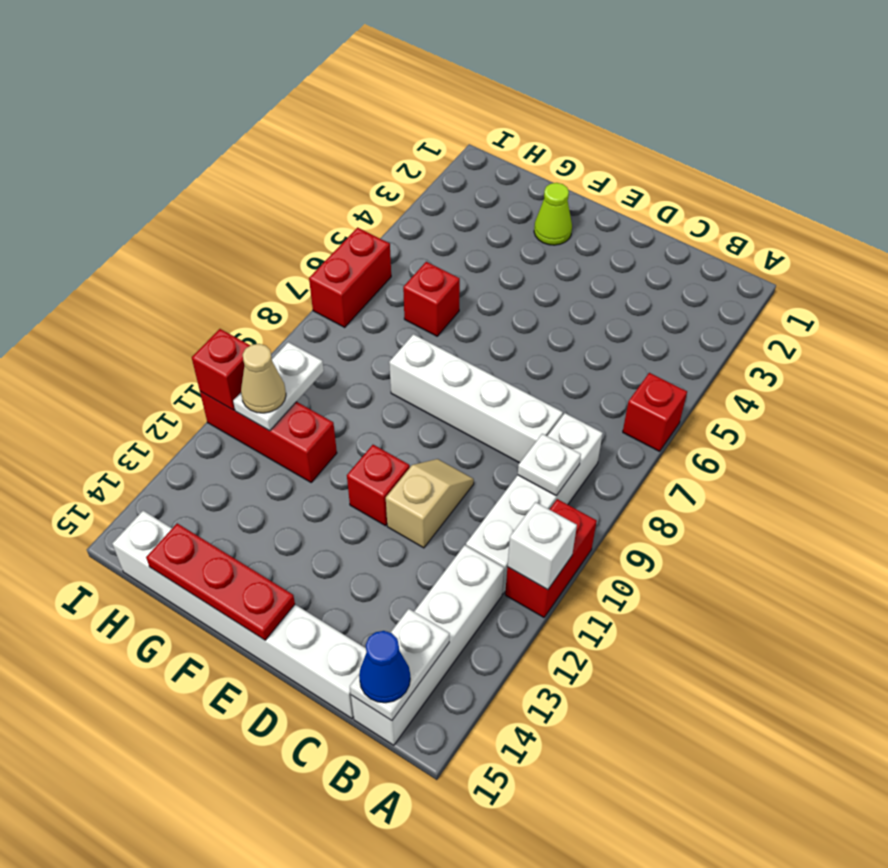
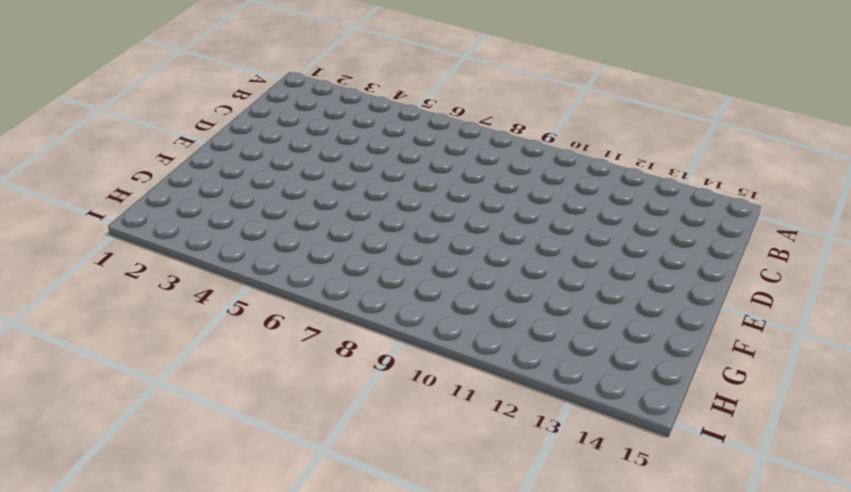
none -> red 1x1 brick [623,373,687,451]
none -> red 1x2 brick [505,499,597,617]
none -> white 1x4 brick [466,413,603,594]

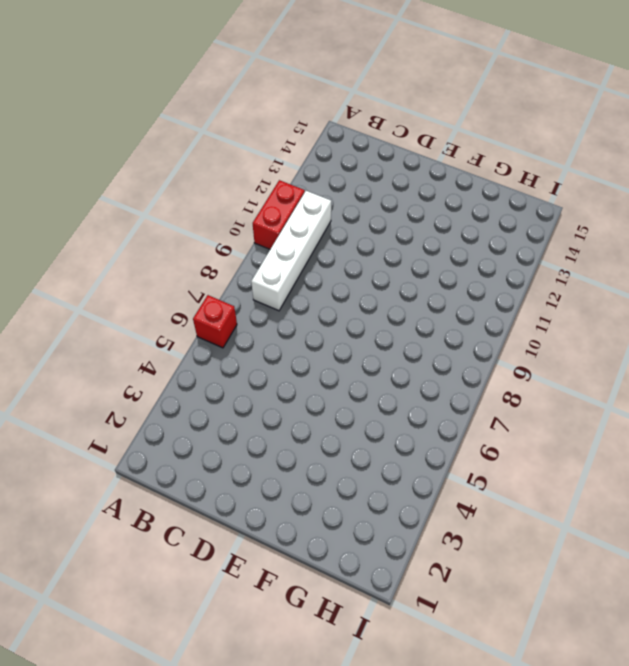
none -> white 1x4 brick [351,545,504,745]
none -> white 1x4 brick [389,334,563,463]
none -> white 1x6 brick [112,511,367,718]

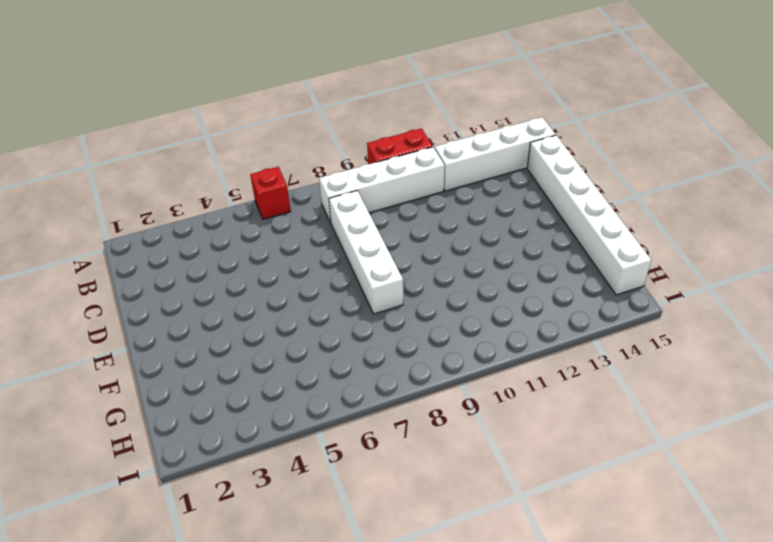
none -> tan 1x2 slope [386,459,474,548]
none -> red 1x1 brick [347,445,410,526]
none -> lime 1x1 cone [534,183,572,245]

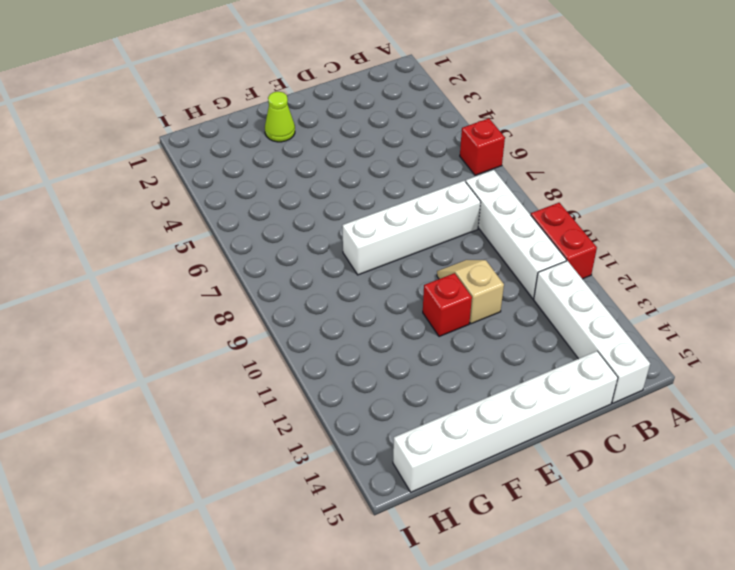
none -> red 1x1 brick [403,262,460,336]
none -> red 1x3 brick [200,391,337,482]
none -> red 1x2 brick [309,228,391,327]

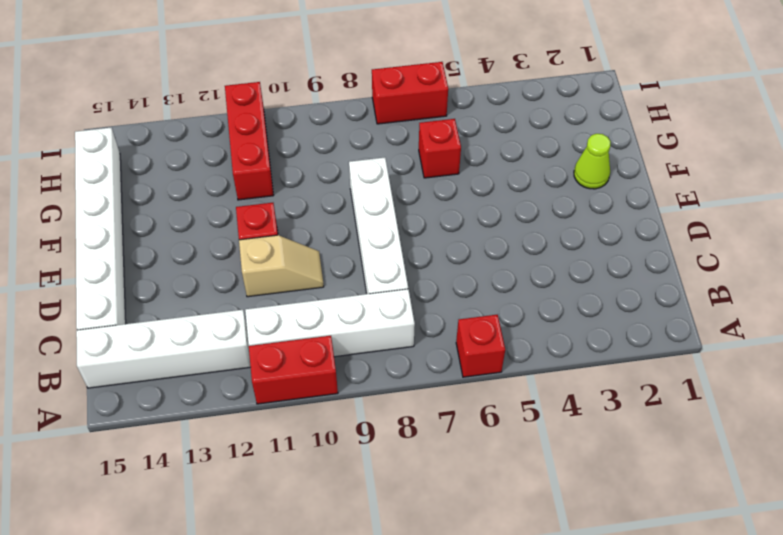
none -> white 1x1 brick [508,502,577,590]
none -> white 1x1 plate [518,434,581,496]
none -> white 1x2 plate [350,609,450,721]

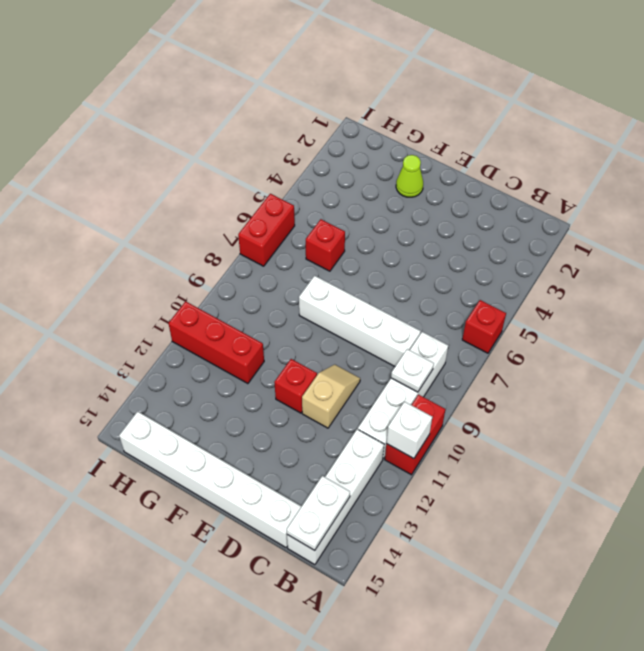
none -> red 1x3 plate [146,523,295,640]
none -> white 1x2 plate [233,342,324,431]
none -> red 1x1 brick [192,329,250,410]

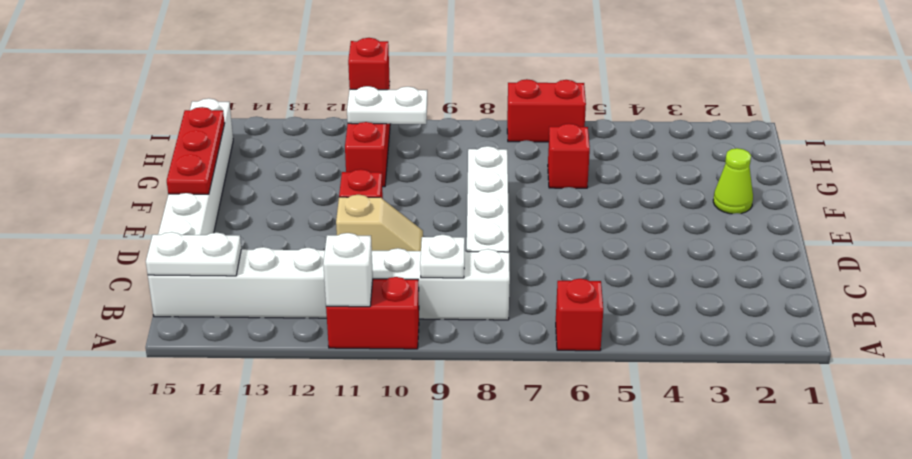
none -> blue 1x1 cone [359,631,410,703]
none -> tan 1x1 cone [241,344,286,413]

